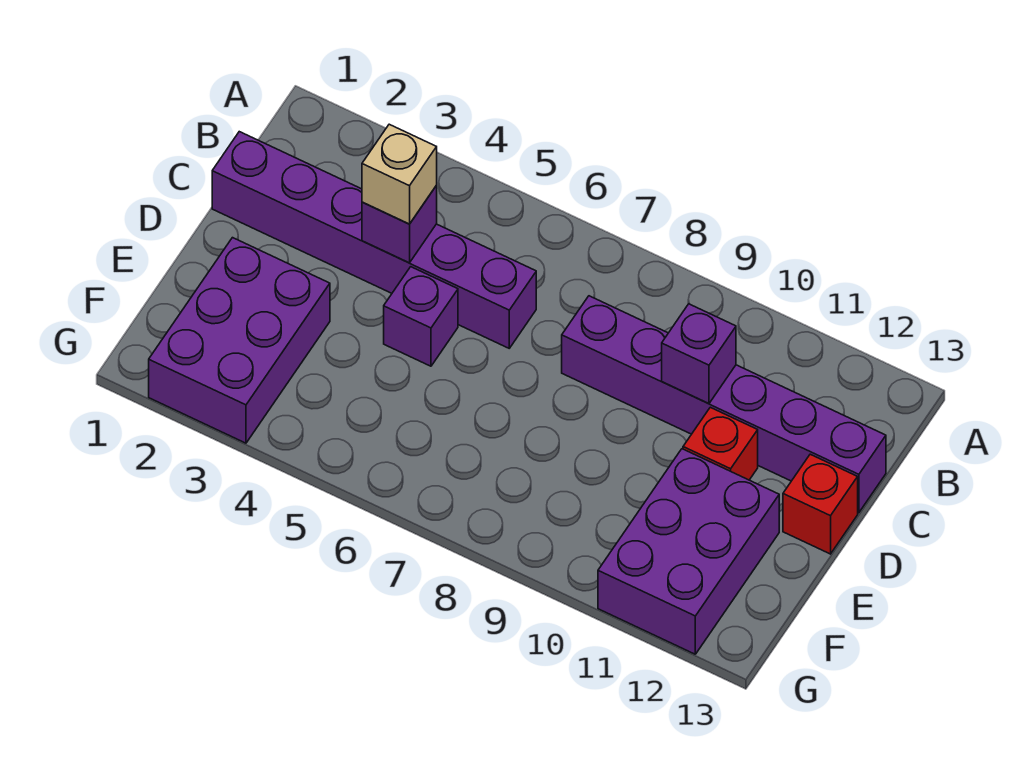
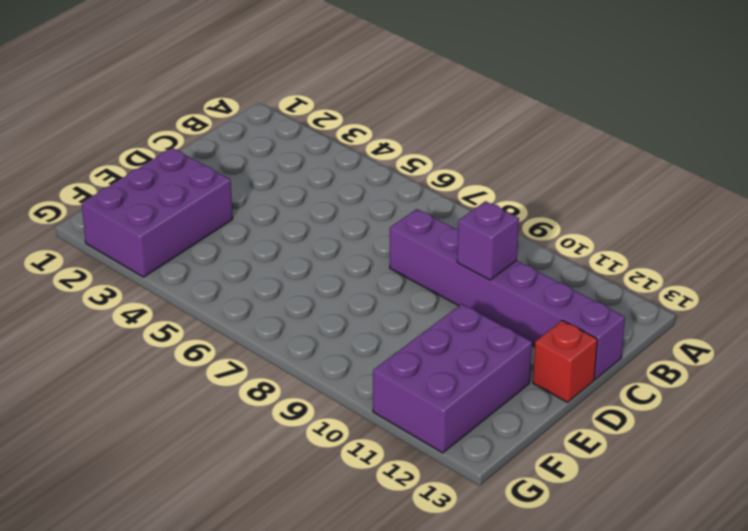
none -> purple 1x6 brick [212,132,536,348]
none -> purple 1x1 brick [384,267,458,366]

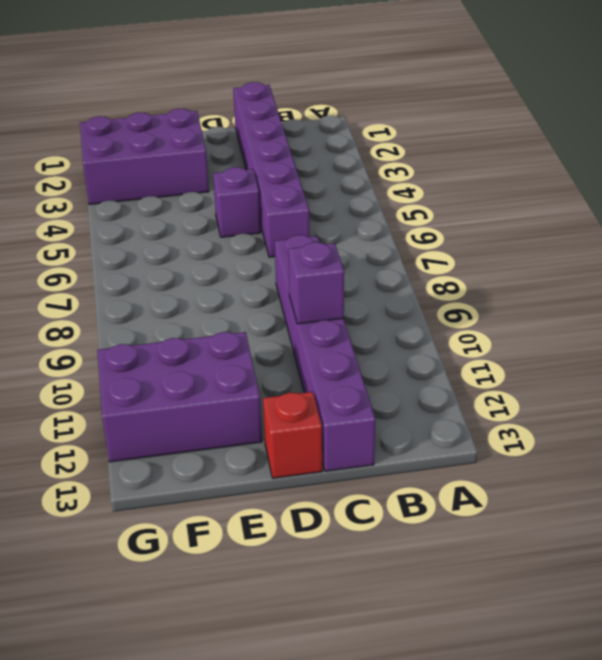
none -> red 1x1 brick [683,407,758,480]
none -> purple 1x1 brick [362,186,437,263]

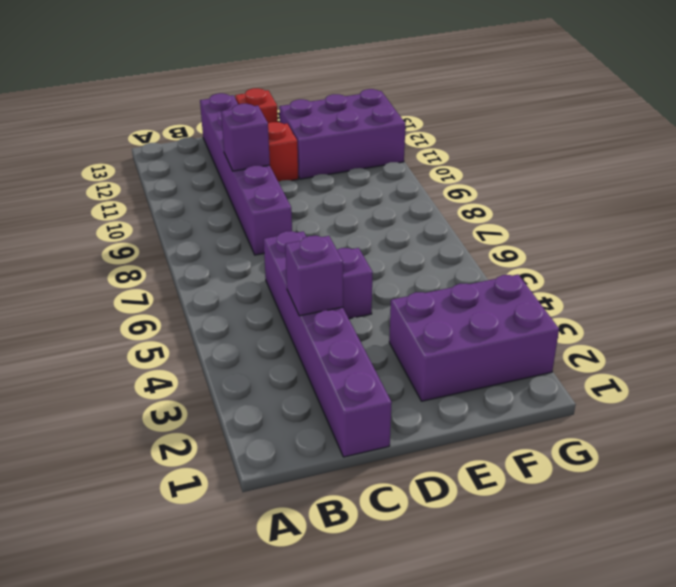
none -> tan 1x1 brick [362,124,437,224]

